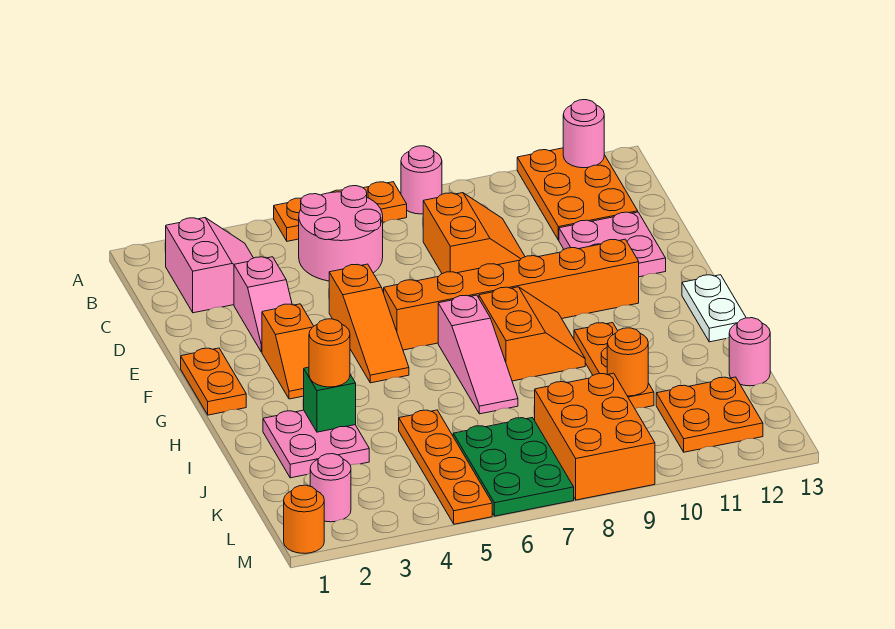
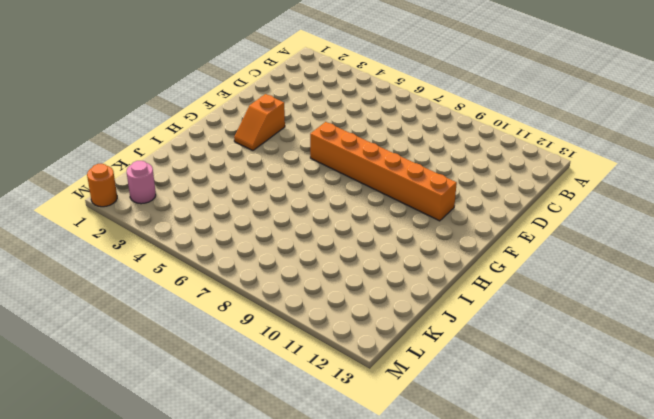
none -> orange 1x3 plate [274,182,407,241]
none -> pink 1x1 round brick [401,146,442,214]
none -> orange 2x3 plate [517,148,638,240]

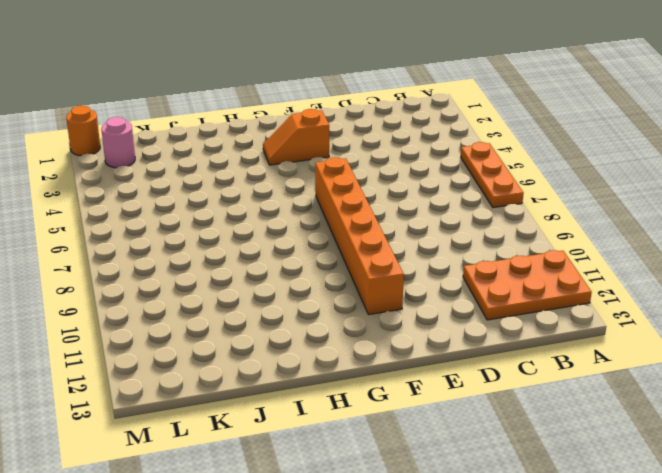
none -> pink 1x1 round brick [401,146,442,214]
none -> pink 2x2 slope [166,218,253,313]
none -> pink 2x2 round brick [299,186,383,281]

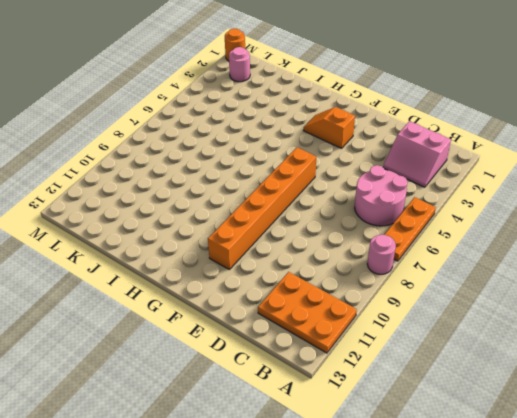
none -> orange 2x2 slope [423,193,525,274]
none -> pink 1x2 slope [234,257,292,352]
none -> pink 2x2 plate [559,212,666,277]

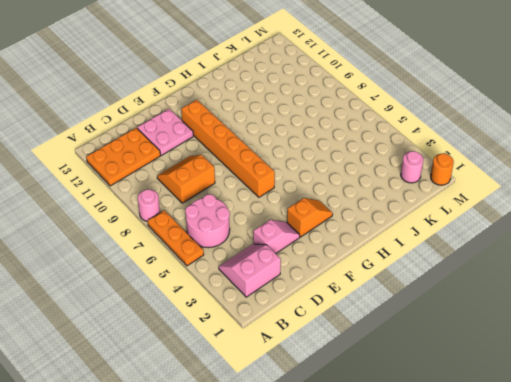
none -> orange 1x3 slope [329,264,409,383]
none -> orange 1x2 plate [181,348,246,415]
none -> pink 1x3 slope [438,295,518,414]

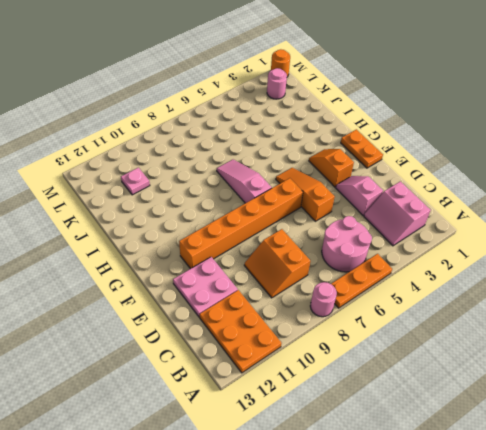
pink 1x1 plate [121,168,150,195] -> orange 2x2 plate [656,377,763,452]
none -> orange 2x2 slope [479,287,585,381]
none -> white 1x2 plate [682,275,746,342]
none -> orange 1x3 plate [574,323,654,409]

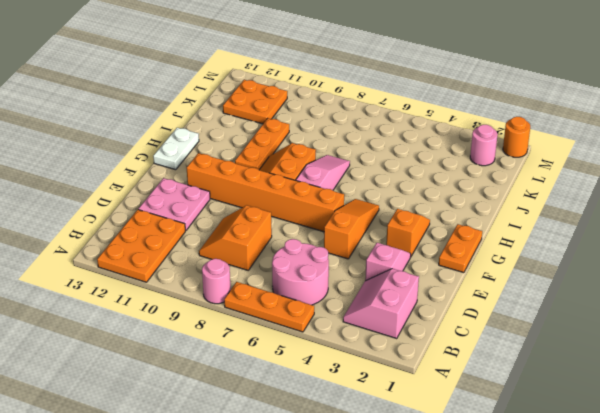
none -> pink 2x2 plate [263,410,369,478]
none -> orange 1x4 plate [399,410,492,524]
none -> pink 1x1 round brick [729,318,770,386]

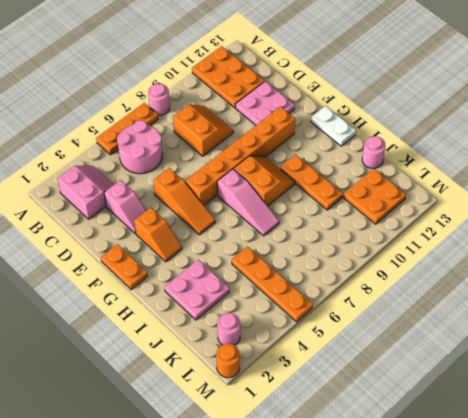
none -> green 2x3 plate [453,418,574,516]
none -> orange 2x3 brick [535,373,655,500]
none -> pink 1x1 round brick [563,100,604,168]

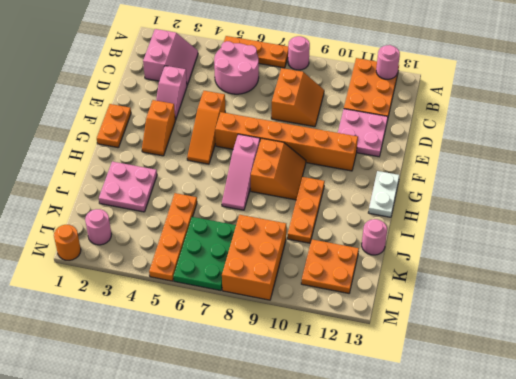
none -> green 1x1 brick [304,367,356,432]
none -> orange 1x1 round brick [607,328,648,396]
none -> orange 1x1 round brick [309,319,350,387]

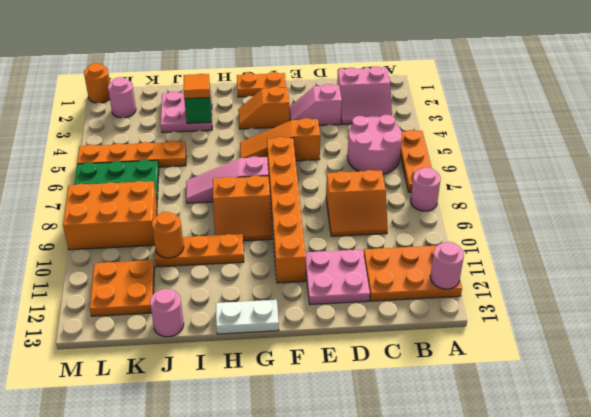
orange 1x1 tile [183,74,210,99] -> orange 1x1 round brick [309,319,350,387]

